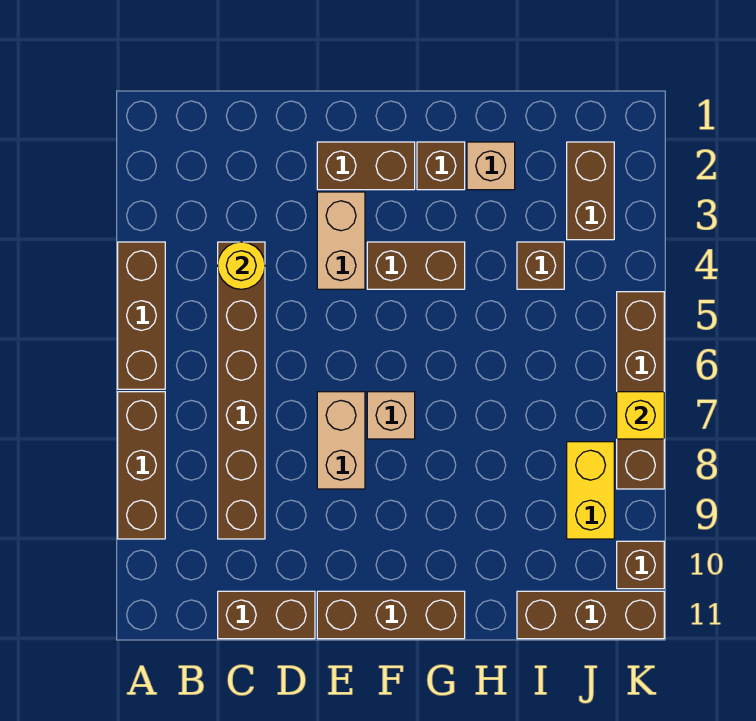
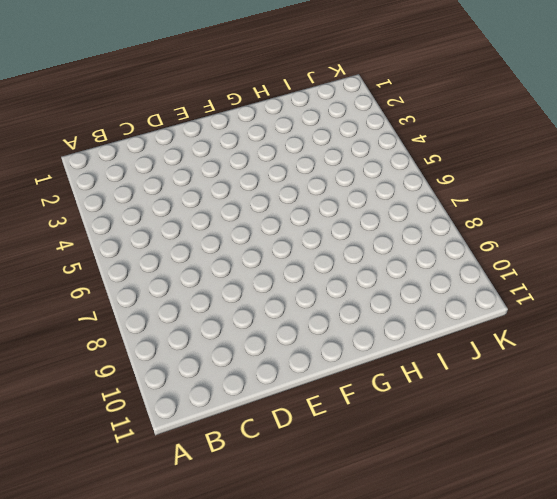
none -> brown 1x3 brick [118,242,165,389]
none -> brown 1x3 brick [118,392,165,539]
none -> brown 1x6 brick [218,242,265,539]

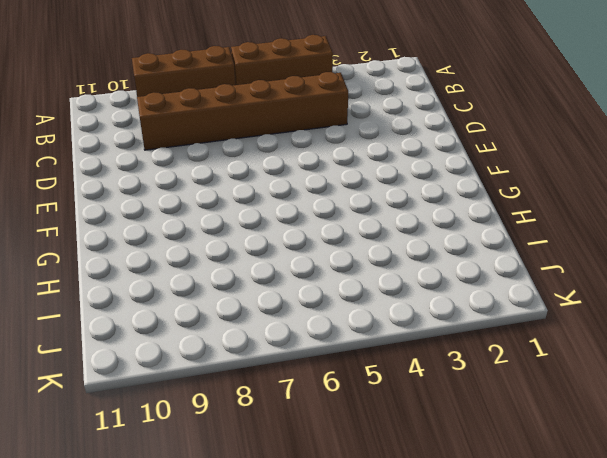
none -> brown 1x2 brick [218,591,315,639]
none -> brown 1x2 brick [317,142,415,190]
none -> tan 1x2 brick [317,192,365,289]

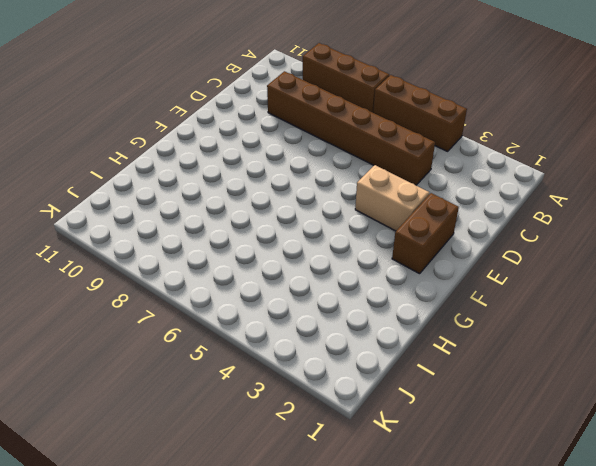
none -> brown 1x2 brick [218,591,315,639]
none -> tan 1x2 brick [317,392,365,489]
none -> brown 1x3 brick [317,591,465,639]

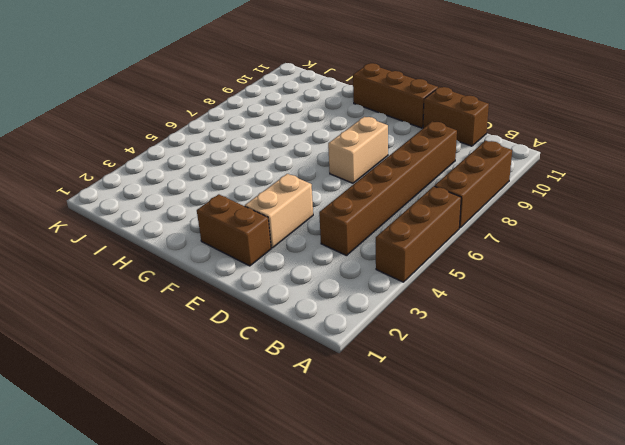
none -> brown 1x2 brick [367,242,465,289]
none -> tan 1x1 brick [367,392,415,439]
none -> brown 1x1 brick [417,142,465,190]

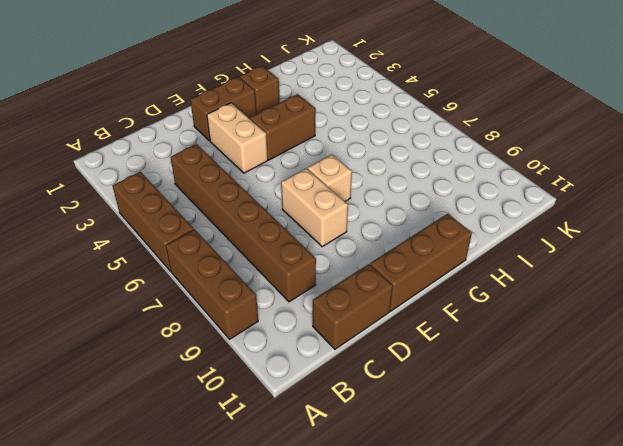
none -> tan 1x1 brick [467,142,515,190]
none -> brown 1x1 brick [517,242,564,289]
none -> brown 1x3 brick [517,591,664,639]

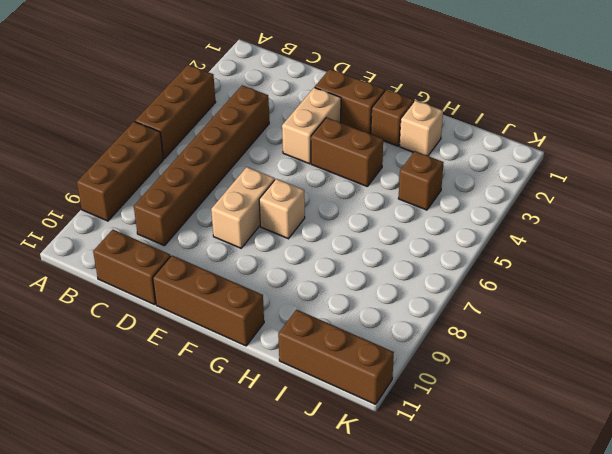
none -> brown 1x2 brick [567,142,614,240]
none -> yellow 1x2 brick [567,442,614,539]
none -> brown 1x4 brick [617,292,664,489]

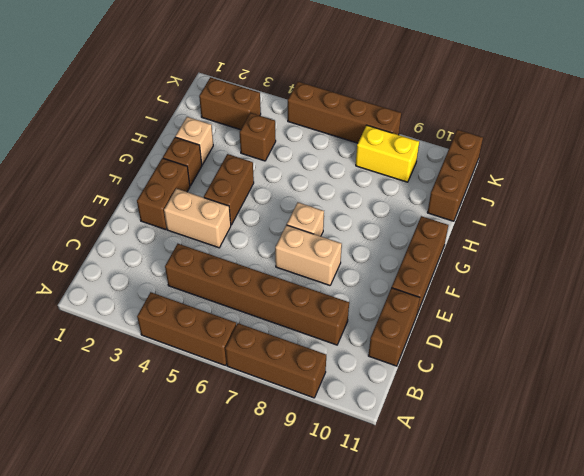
none -> brown 1x1 brick [617,541,664,589]
none -> yellow 1x1 round brick [218,242,265,289]
none -> yellow 1x1 brick [617,392,664,439]

